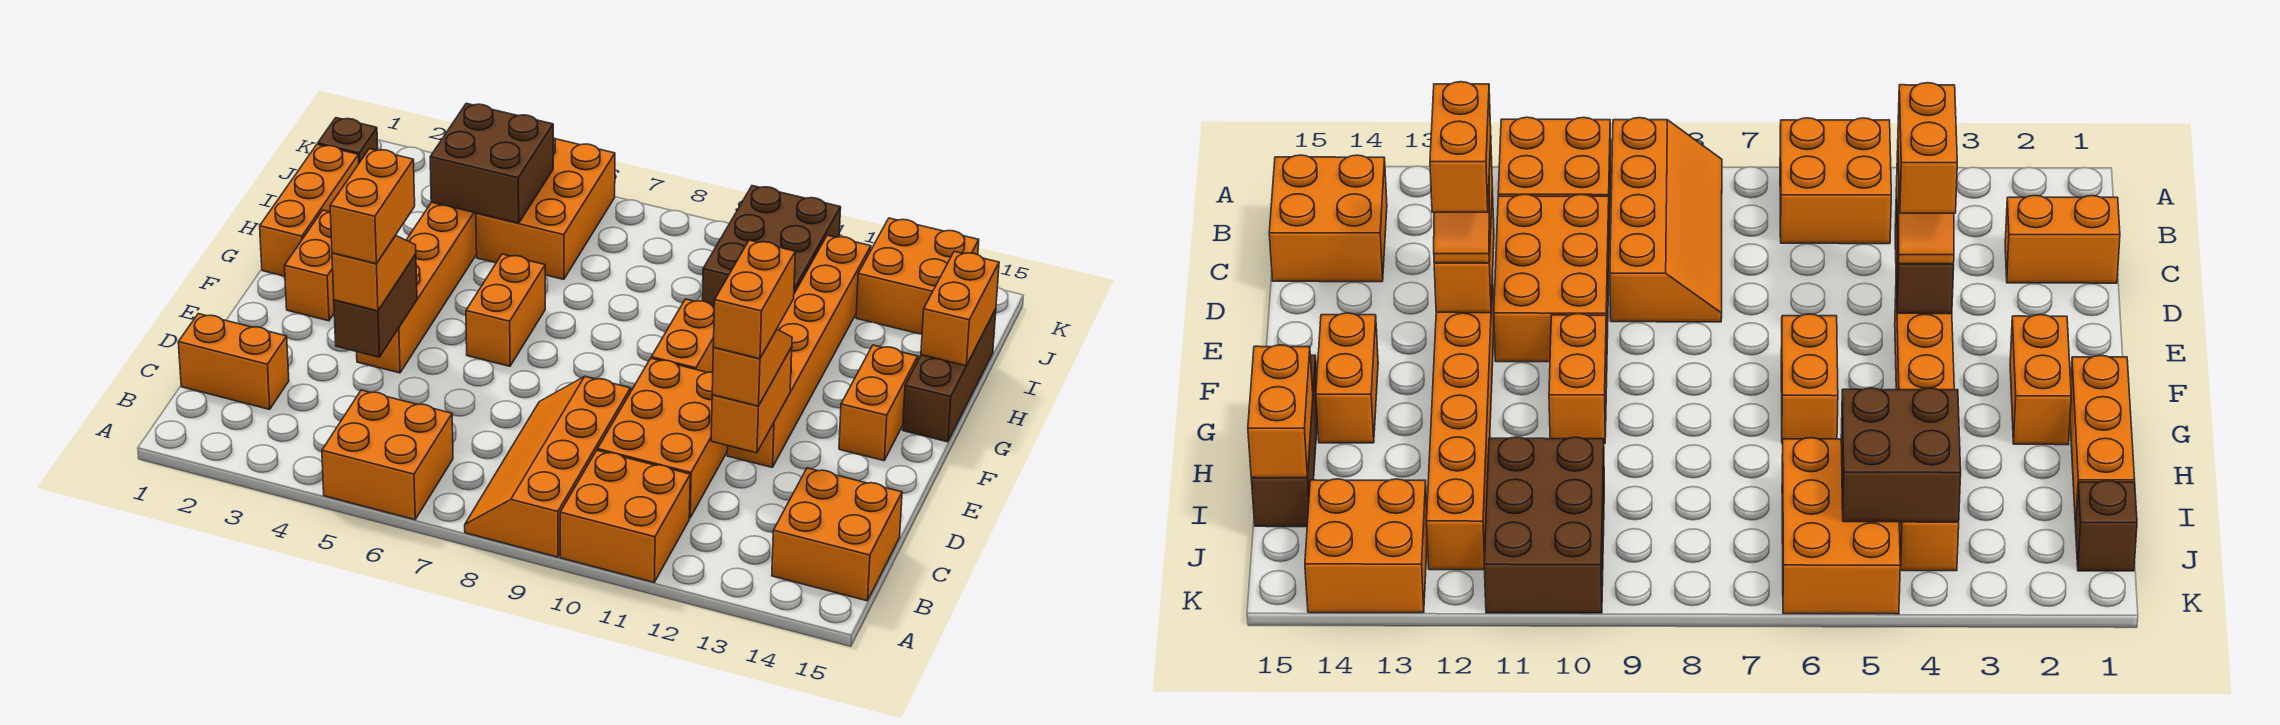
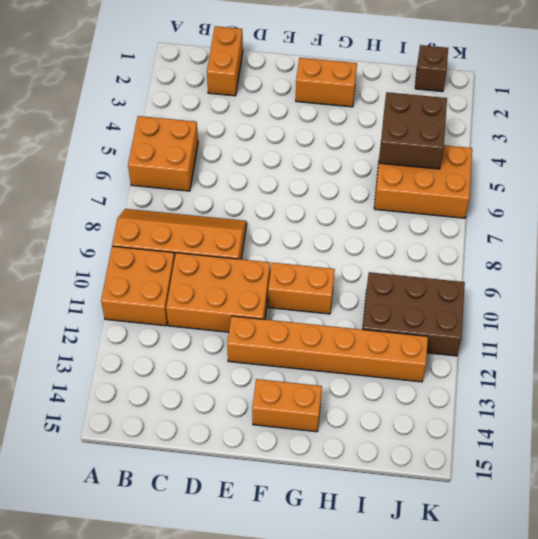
none -> orange 2x2 brick [772,468,902,601]
none -> orange 1x6 brick [357,202,477,373]
none -> orange 1x2 brick [466,254,545,366]

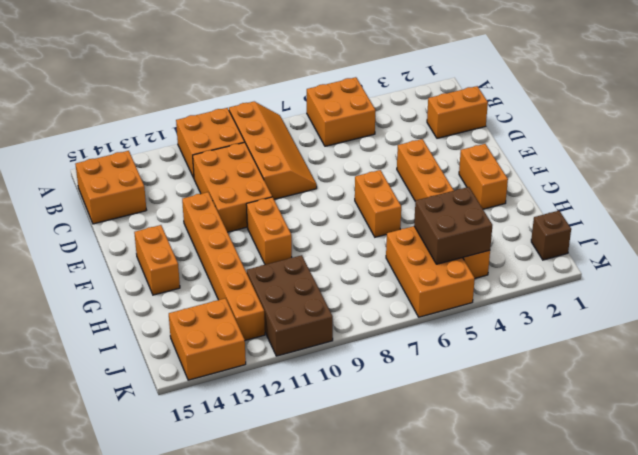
none -> orange 1x3 brick [260,144,359,276]
none -> brown 1x3 brick [903,309,996,442]
none -> brown 1x2 brick [334,254,417,357]

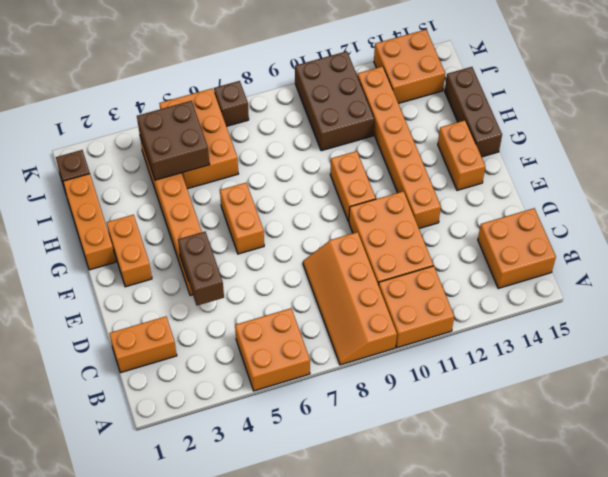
brown 1x1 brick [214,81,249,126] -> none
none -> orange 1x2 brick [711,347,792,453]
none -> orange 1x2 brick [921,251,999,366]
none -> orange 1x2 slope [332,235,416,311]

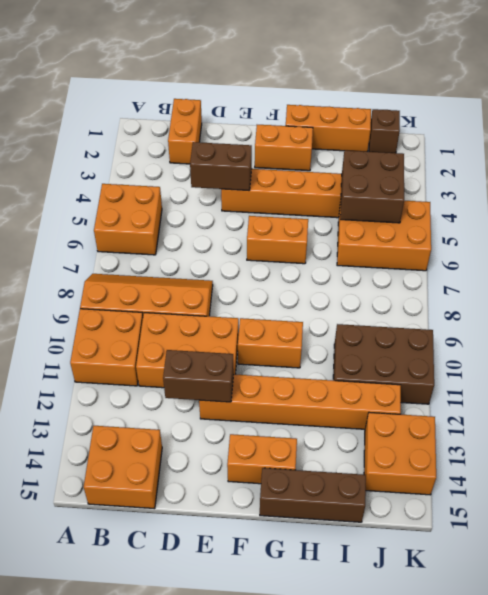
brown 1x2 brick [163,350,234,402] -> orange 1x2 brick [711,347,792,453]
none -> orange 1x2 brick [921,251,999,366]
none -> orange 1x2 slope [332,235,416,311]
none -> orange 1x2 slope [712,329,792,406]

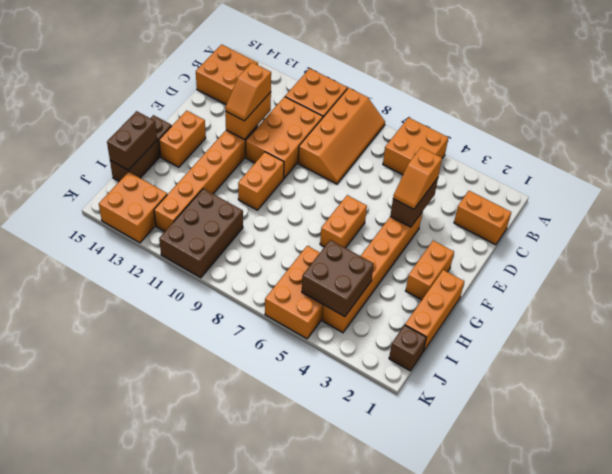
brown 1x2 brick [107,111,157,170] -> orange 1x2 brick [921,251,999,366]
none -> orange 1x2 brick [330,149,415,264]
none -> orange 1x2 brick [713,240,795,359]

